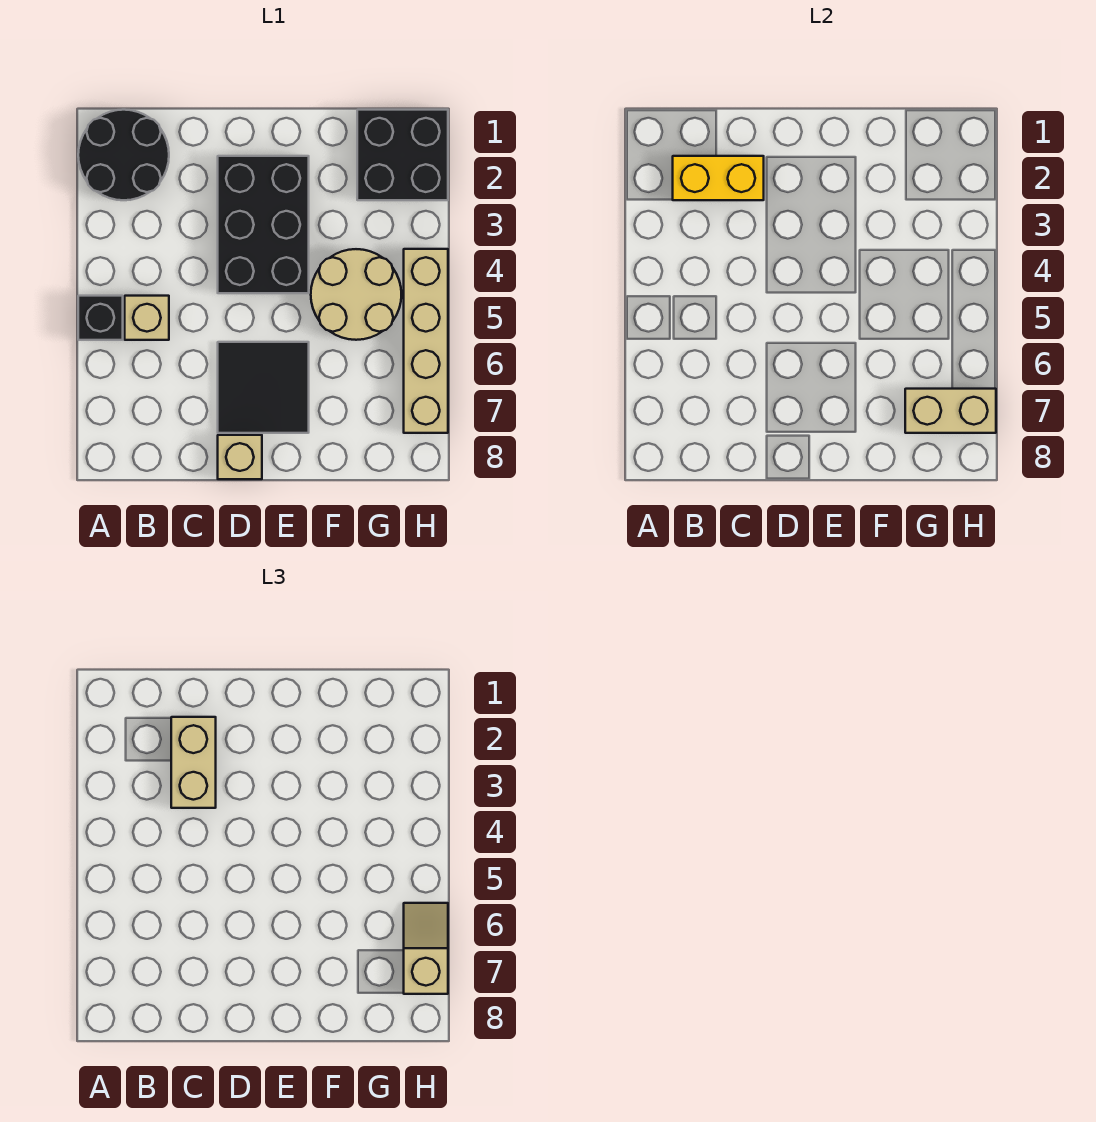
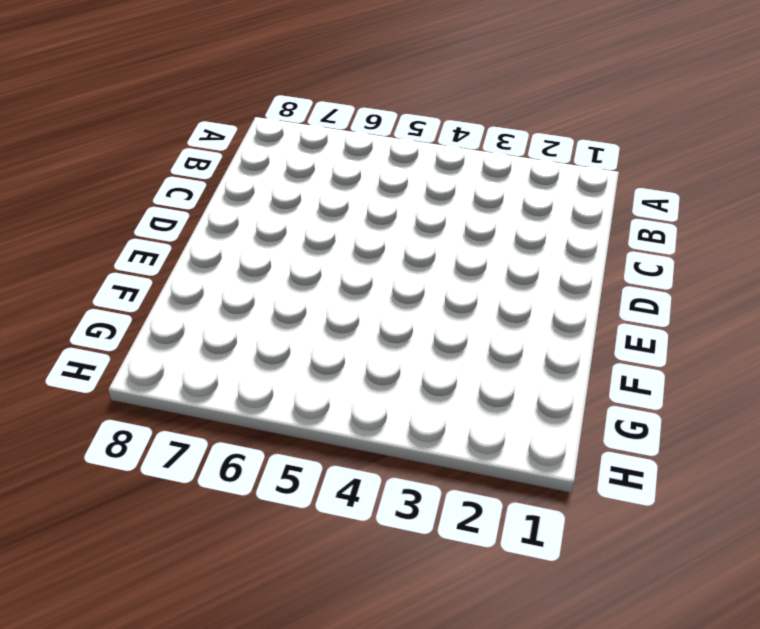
none -> black 2x2 round brick [78,110,169,200]
none -> black 1x1 brick [78,296,123,340]
none -> tan 1x1 brick [125,296,169,340]

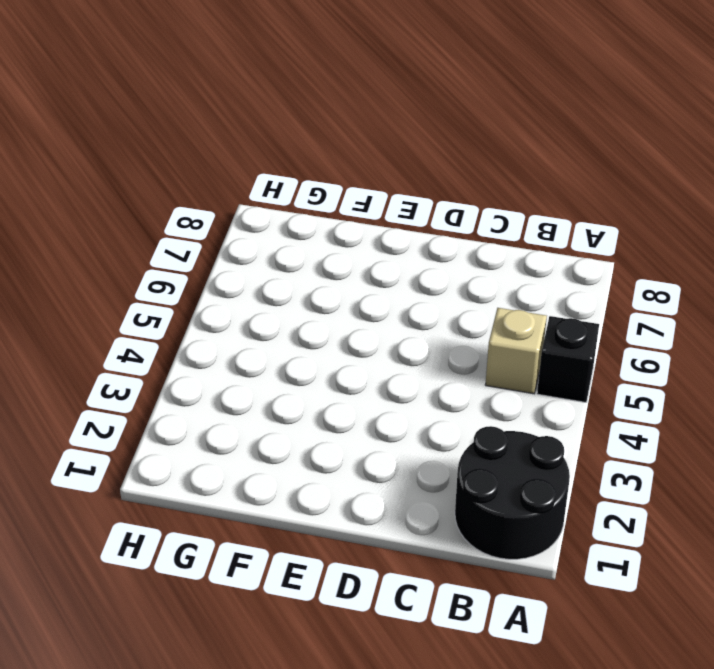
none -> black 2x3 brick [218,156,309,293]
none -> black 2x2 tile [218,342,309,433]
none -> tan 1x1 brick [218,435,262,479]

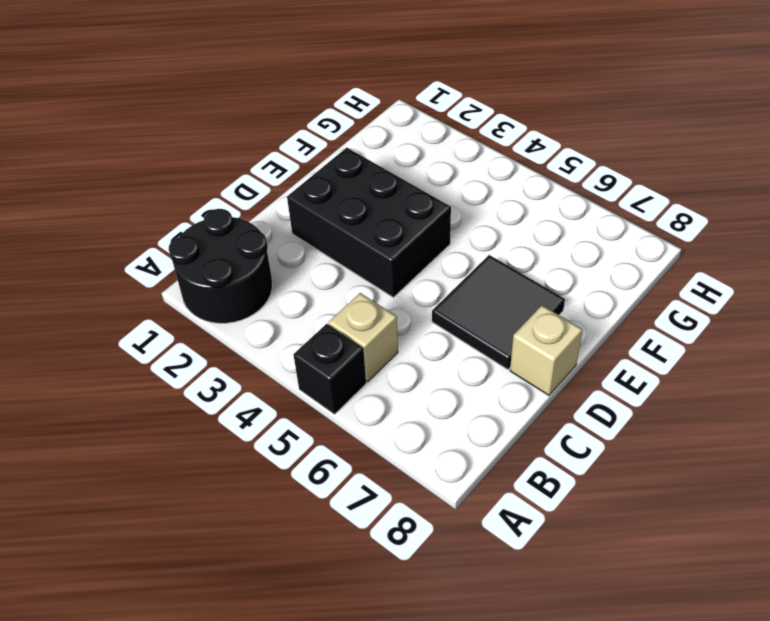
none -> tan 2x2 round brick [311,249,401,340]
none -> black 2x2 brick [357,110,448,200]
none -> tan 1x4 brick [404,249,448,433]

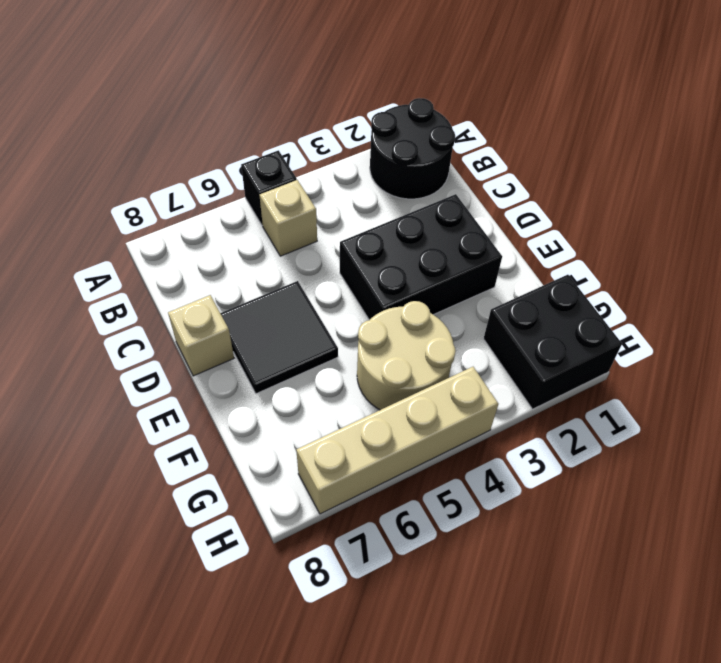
none -> yellow 1x2 brick [673,156,764,200]
none -> tan 1x2 brick [905,389,996,433]
none -> tan 1x2 brick [171,717,216,808]

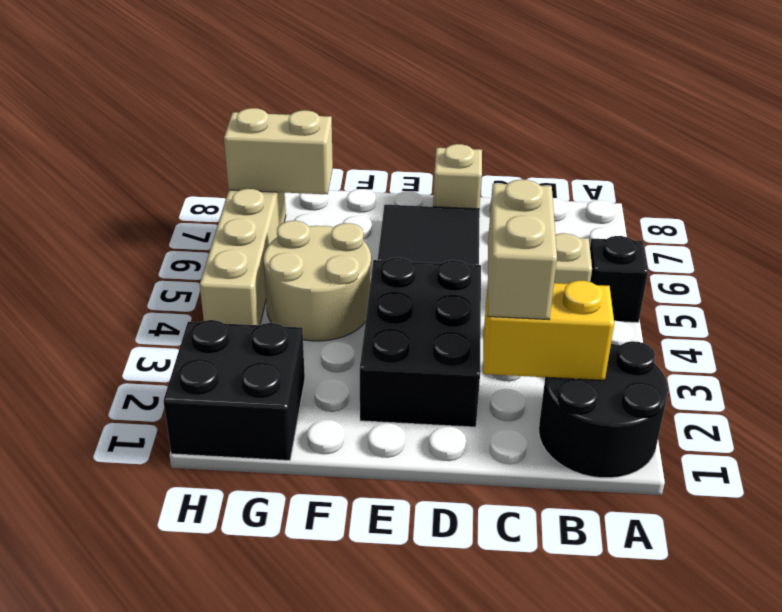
none -> tan 1x2 slope [404,903,448,994]

